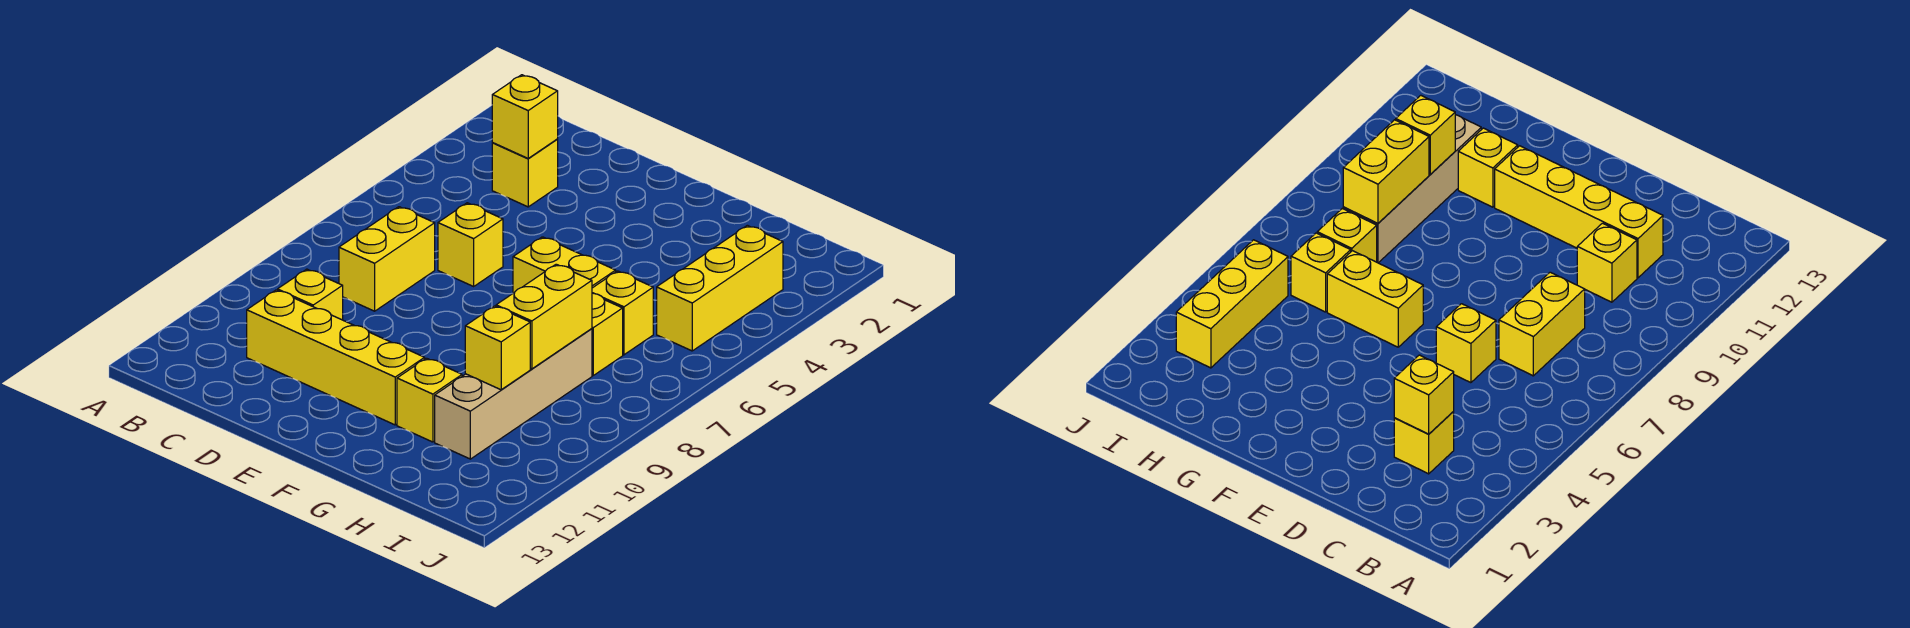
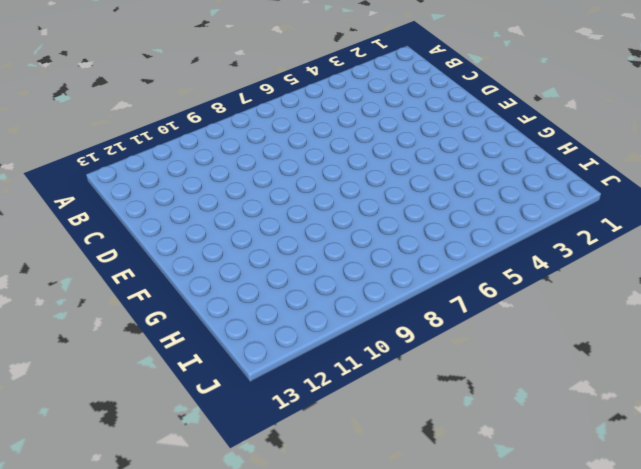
none -> yellow 1x1 brick [492,139,558,207]
none -> yellow 1x2 brick [339,207,435,311]
none -> yellow 1x1 brick [278,269,343,320]

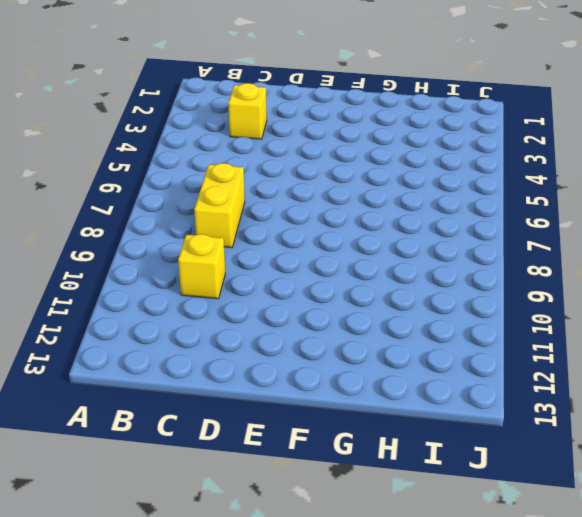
none -> yellow 1x4 brick [247,290,425,425]
none -> yellow 1x1 brick [438,203,503,286]
none -> yellow 1x2 brick [513,237,616,293]

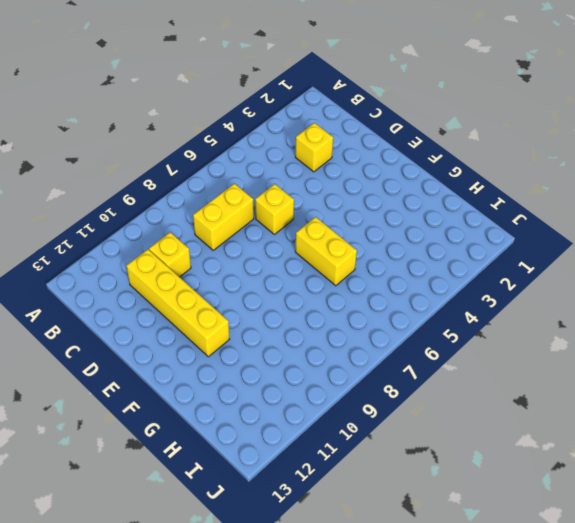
none -> yellow 1x1 brick [397,358,462,442]
none -> yellow 1x1 brick [592,271,653,355]
none -> yellow 1x1 brick [592,293,623,375]

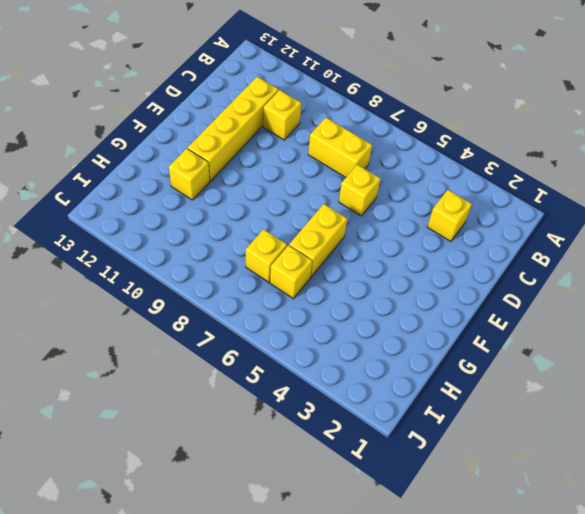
none -> tan 1x4 brick [435,329,592,459]
none -> yellow 1x3 brick [657,225,783,351]
none -> yellow 1x1 brick [492,75,558,159]

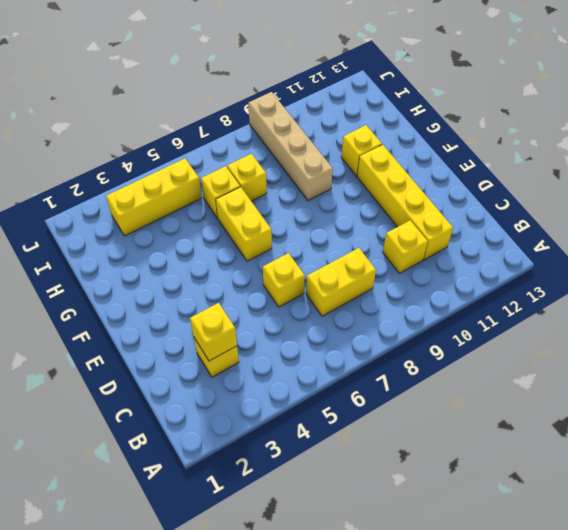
tan 1x4 brick [248,92,333,201] -> tan 1x4 brick turned to [435,329,592,459]
none -> yellow 1x2 brick [496,264,592,369]
none -> yellow 1x1 brick [465,306,530,390]

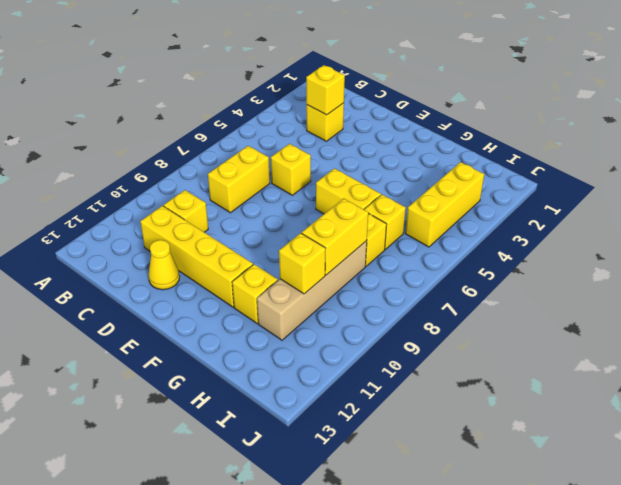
yellow 1x1 cone [149,240,180,290] -> none

